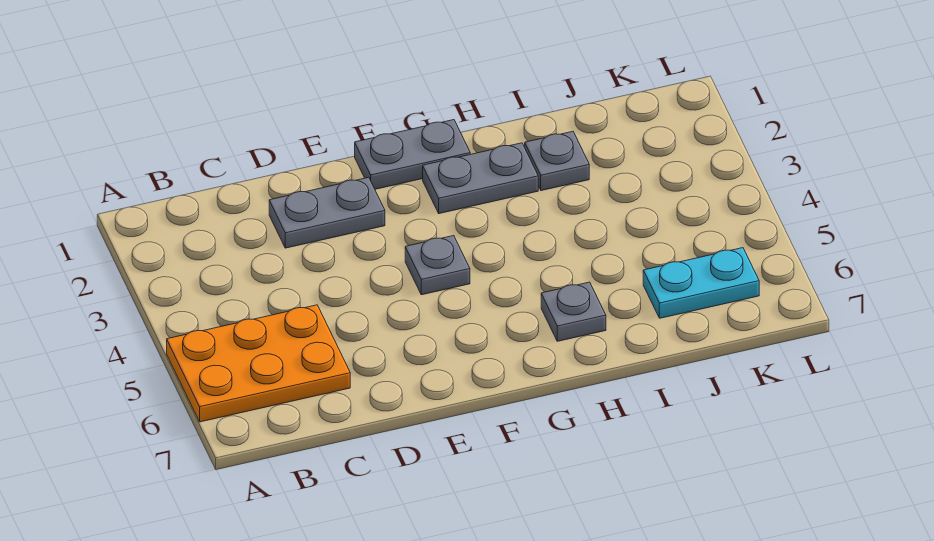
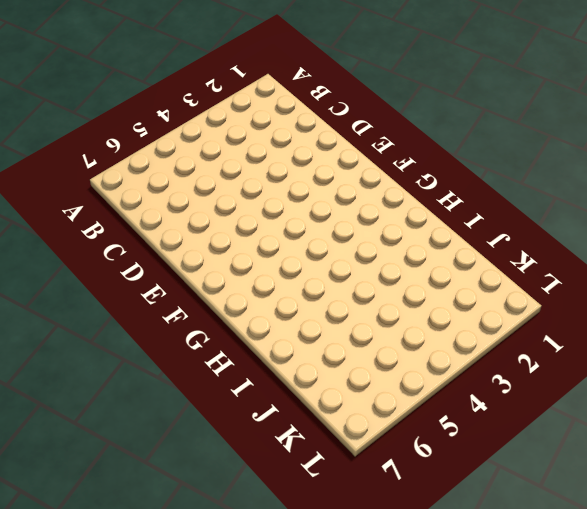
none -> orange 2x3 plate [167,305,350,422]
none -> grey 1x2 plate [269,177,385,248]

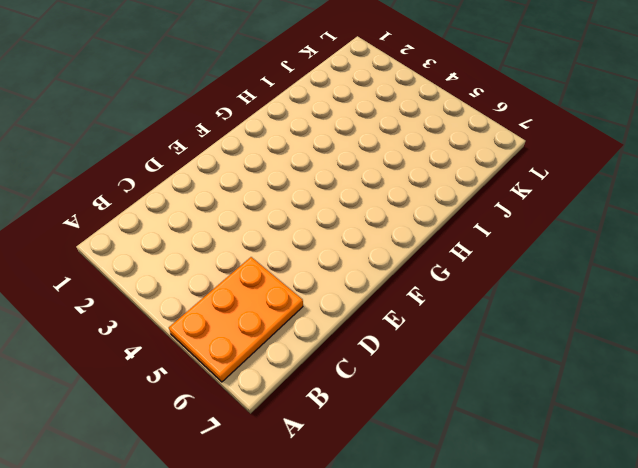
none -> grey 1x2 plate [269,177,385,248]
none -> grey 1x2 plate [355,120,470,189]

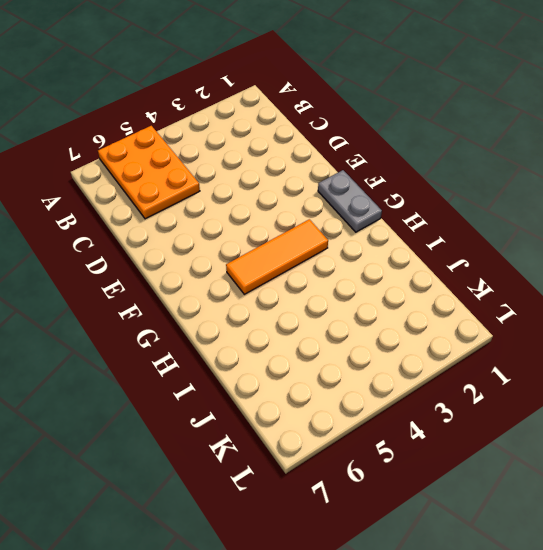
orange 1x3 tile [226,219,328,294] -> none
none -> grey 1x2 plate [269,177,385,248]
none -> grey 1x1 plate [405,236,470,295]

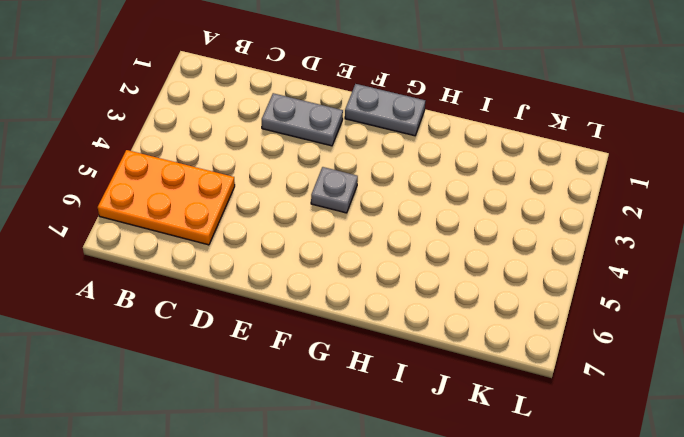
none -> grey 1x2 plate [423,143,538,214]
none -> grey 1x1 plate [541,282,606,341]

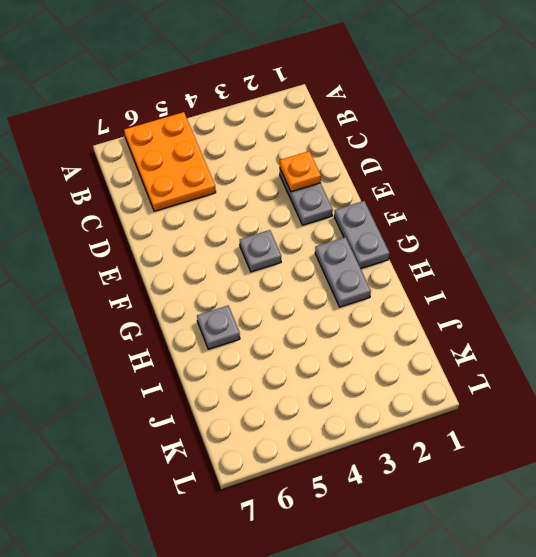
orange 1x1 plate [280,151,321,192] -> none
none -> grey 1x1 plate [525,132,589,191]
none -> cyan 1x2 plate [643,248,759,318]

